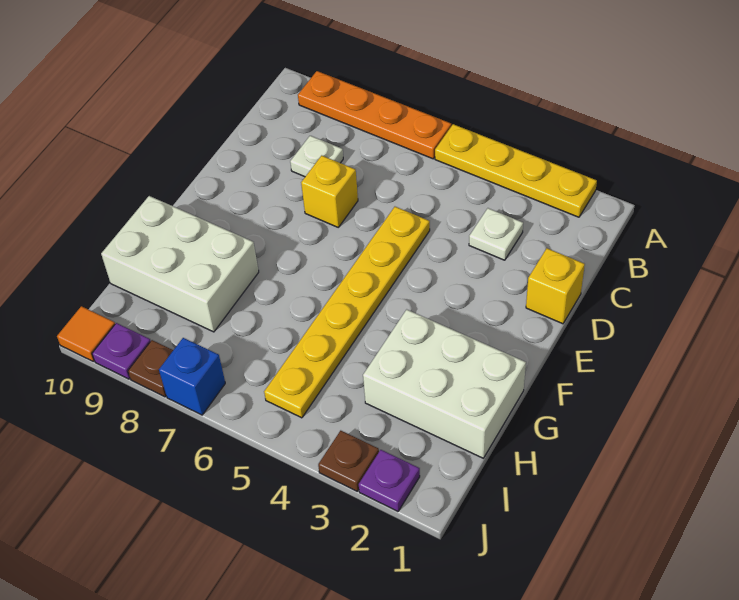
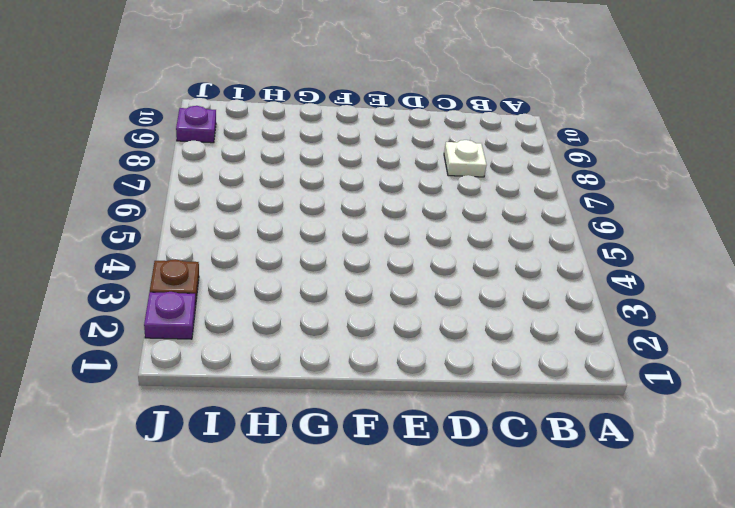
none -> yellow 1x4 plate [435,124,597,217]
none -> orange 1x4 plate [298,71,451,159]
none -> white 1x1 plate [469,208,523,260]

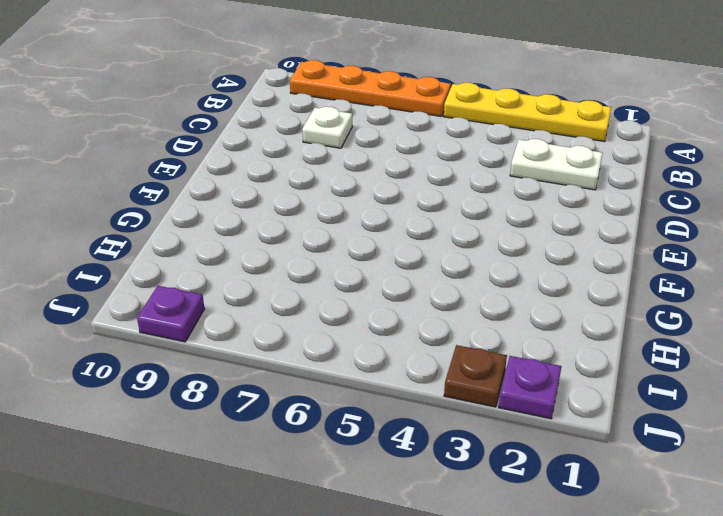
white 1x2 plate [510,139,603,190] -> white 1x1 plate [469,208,523,260]
none -> yellow 1x1 brick [526,248,585,324]
none -> yellow 1x6 plate [264,207,430,418]
none -> yellow 1x1 brick [301,156,358,227]

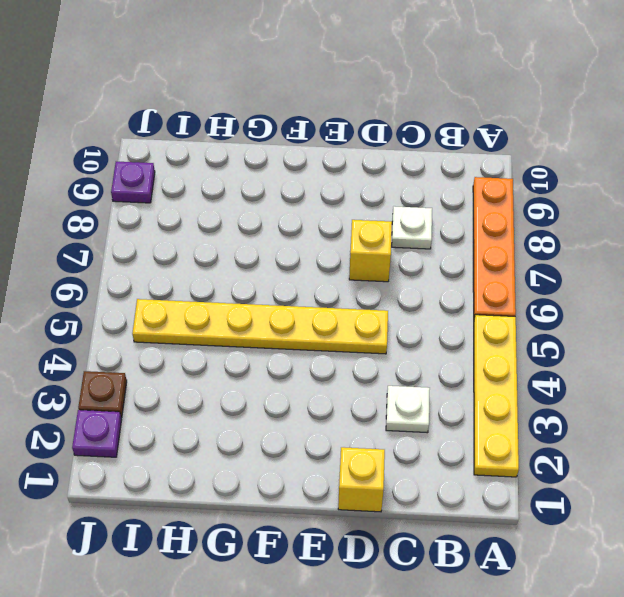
none -> white 2x3 brick [363,310,526,458]
none -> white 2x3 brick [101,196,259,332]
none -> blue 1x1 brick [159,338,225,415]

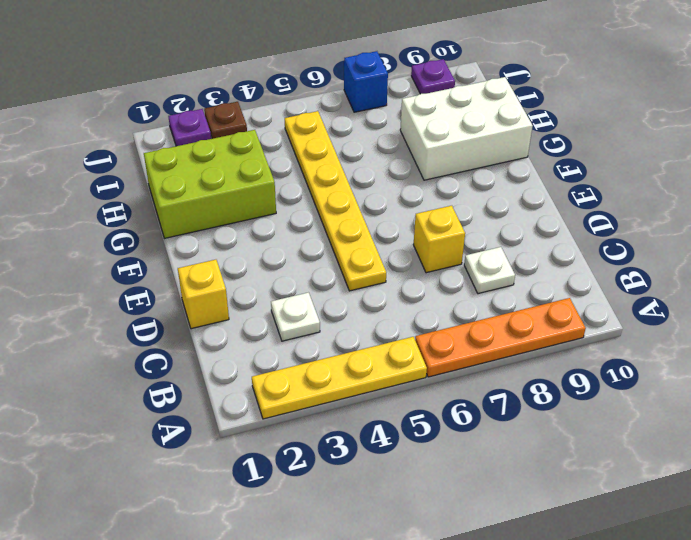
lime 2x3 brick [144,130,276,238] -> white 2x3 brick [363,310,526,458]
none -> brown 1x1 plate [128,340,173,397]
none -> orange 1x1 tile [57,306,115,361]

